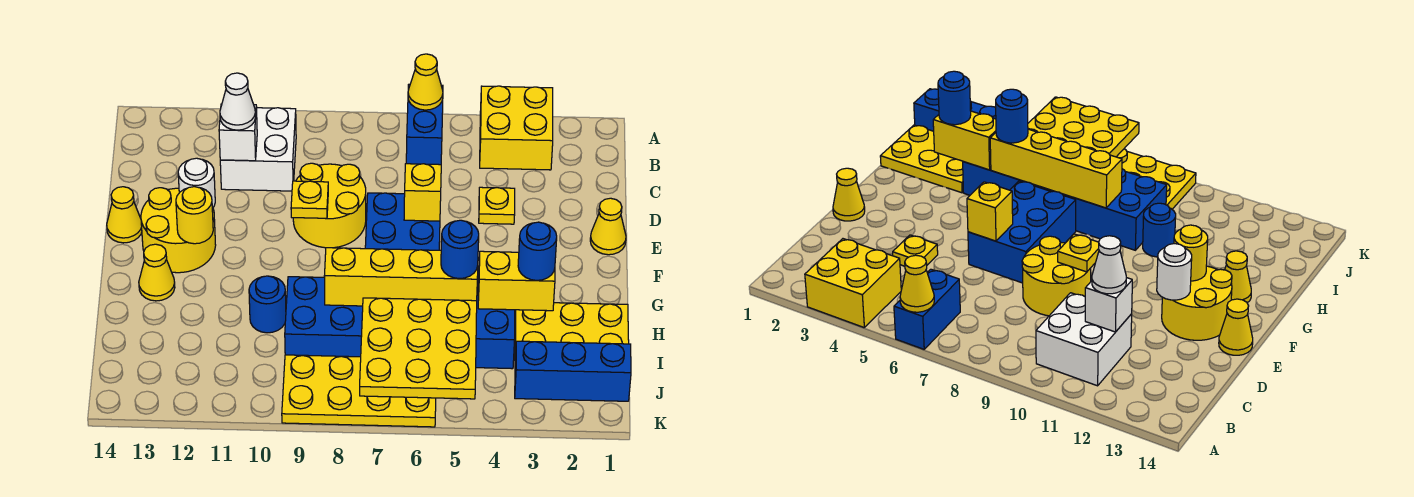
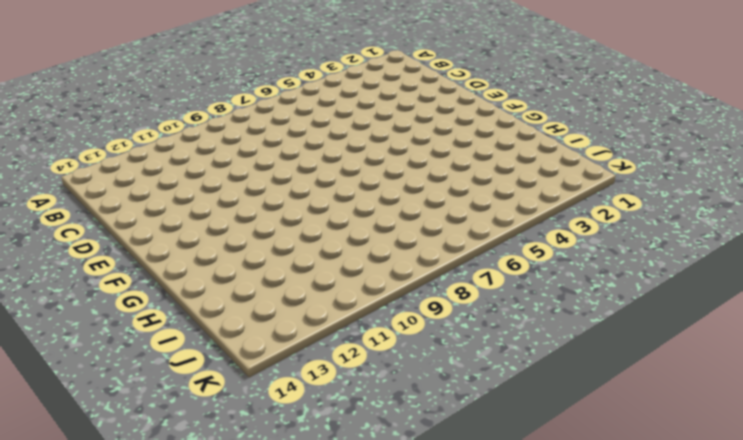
none -> yellow 2x2 brick [480,86,553,170]
none -> blue 1x2 brick [406,84,443,165]
none -> white 2x2 brick [220,108,296,191]

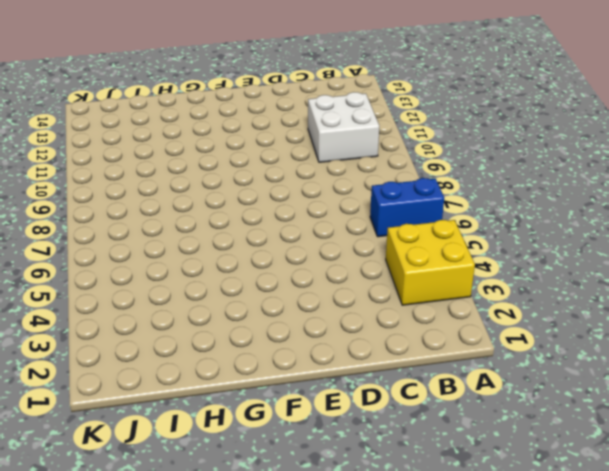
none -> yellow 1x1 plate [479,187,515,224]
none -> yellow 2x2 round brick [293,163,366,248]
none -> yellow 1x1 cone [590,198,626,255]

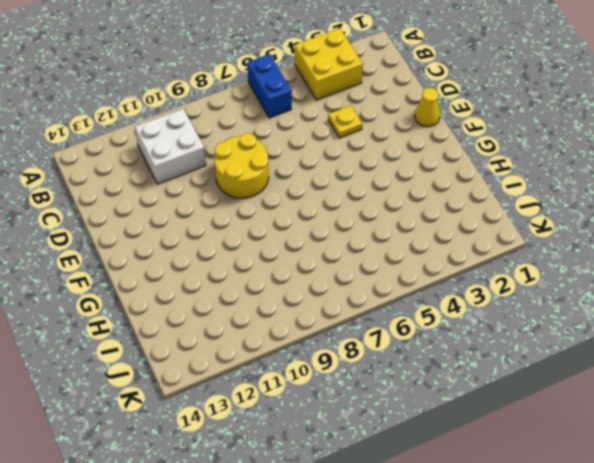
none -> blue 2x3 brick [365,193,440,250]
none -> yellow 2x2 round brick [141,188,216,273]
none -> yellow 1x1 cone [107,187,142,243]

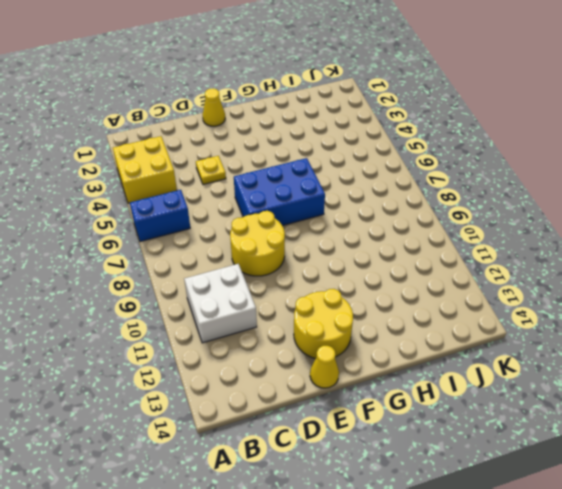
none -> yellow 1x1 cone [139,244,175,301]
none -> yellow 2x3 plate [515,303,629,358]
none -> blue 2x6 brick [285,277,515,369]

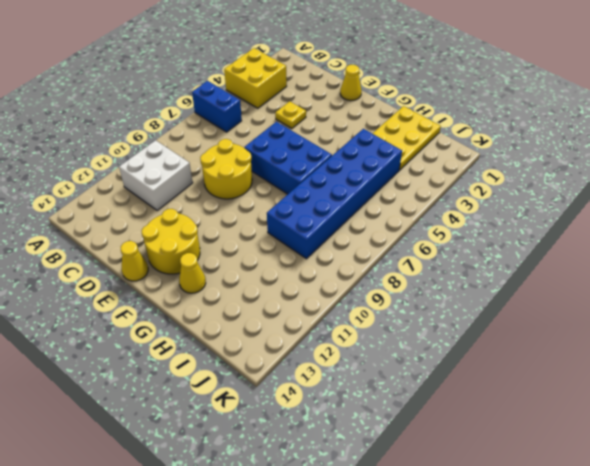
none -> blue 1x1 round brick [249,276,286,333]
none -> blue 1x3 brick [515,341,631,401]
none -> yellow 2x4 plate [282,355,436,427]

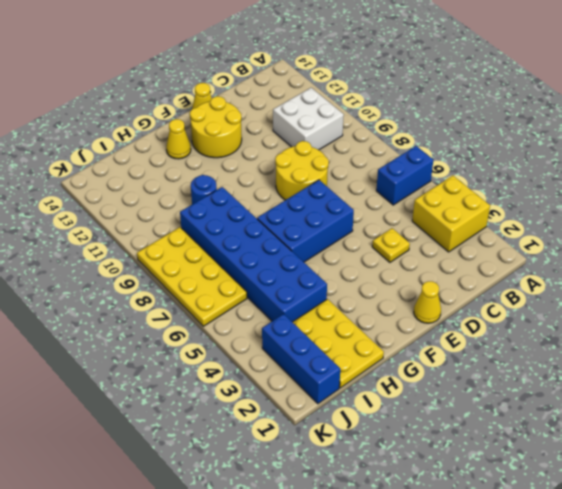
none -> yellow 1x1 cone [408,54,443,110]
none -> white 1x1 brick [219,104,257,161]
none -> yellow 1x1 brick [404,164,441,221]

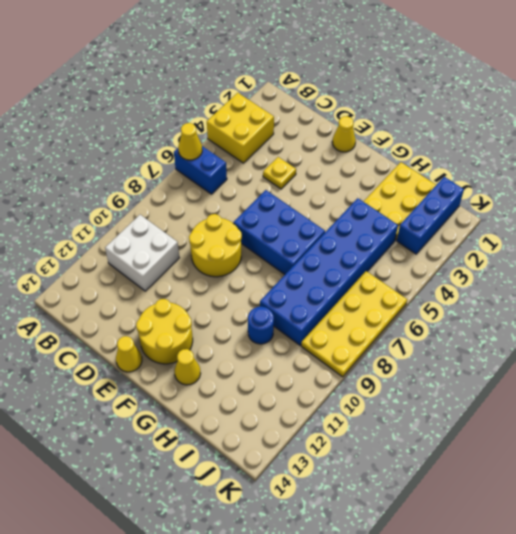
none -> white 1x1 brick [219,104,257,161]
none -> yellow 1x1 brick [404,164,441,221]
none -> yellow 1x1 plate [291,181,328,218]

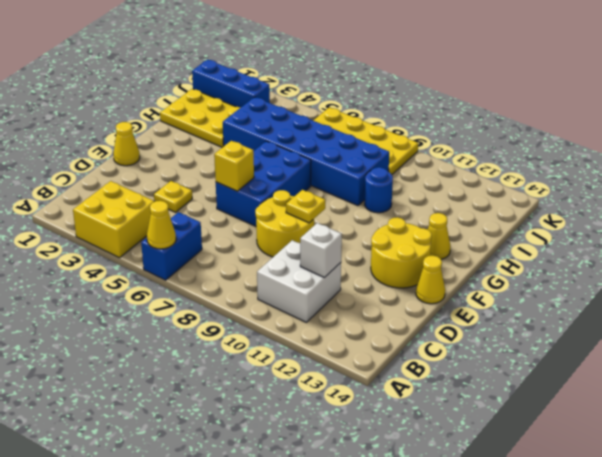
none -> white 1x1 round brick [178,158,215,208]
none -> yellow 1x1 round brick [176,187,213,244]
none -> yellow 1x2 brick [478,251,555,311]

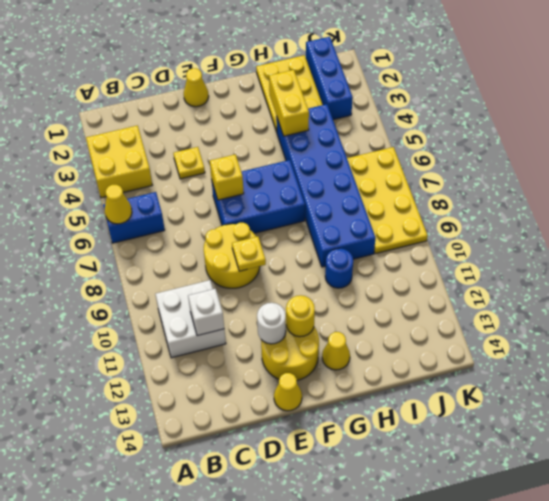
none -> yellow 1x4 brick [325,248,478,306]
none -> yellow 3x3 plate [360,298,477,399]
none -> white 1x1 cone [220,73,256,130]

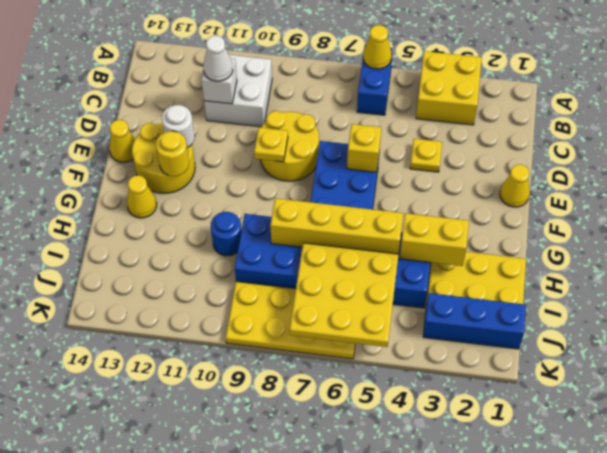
none -> blue 1x1 round brick [518,222,557,280]
none -> blue 1x1 round brick [441,220,479,279]

